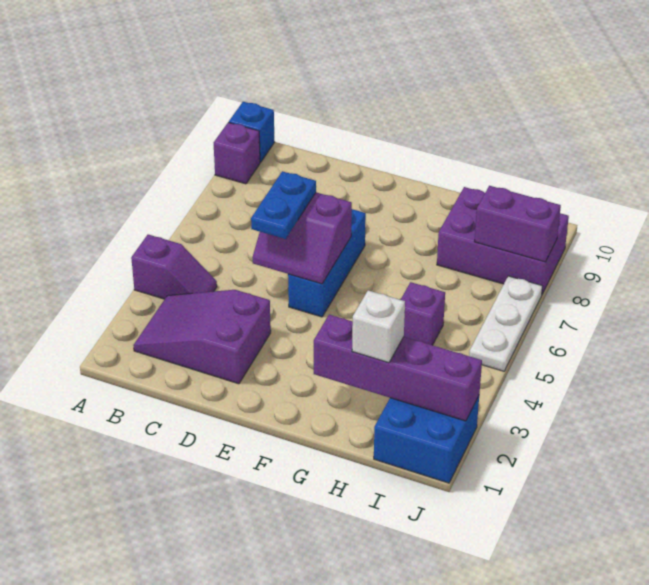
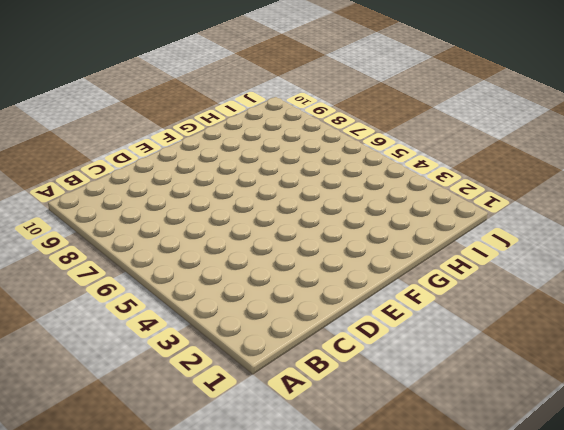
none -> purple 1x2 slope [131,235,217,299]
none -> purple 1x1 brick [214,122,260,184]
none -> blue 1x1 brick [229,102,275,162]

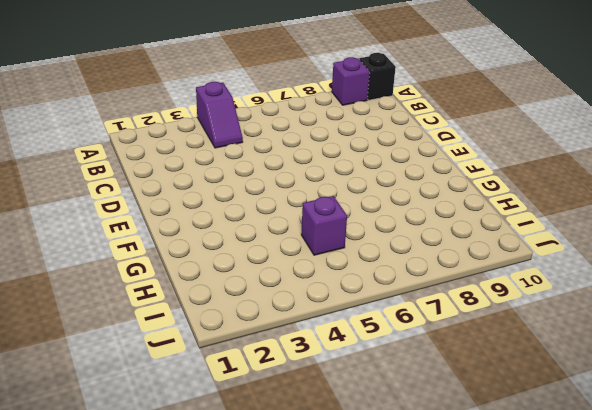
black 1x1 brick [359,53,396,100] -> blue 1x1 brick [229,102,275,162]
none -> purple 2x3 slope [133,290,271,384]
none -> blue 1x3 brick [288,209,366,317]
none -> purple 2x3 brick [437,187,569,294]

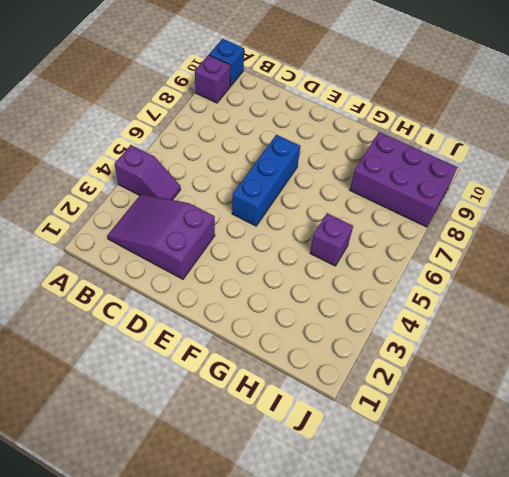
none -> blue 2x2 brick [374,396,479,483]
none -> white 1x3 plate [469,276,542,371]
none -> purple 2x2 slope [252,192,352,284]

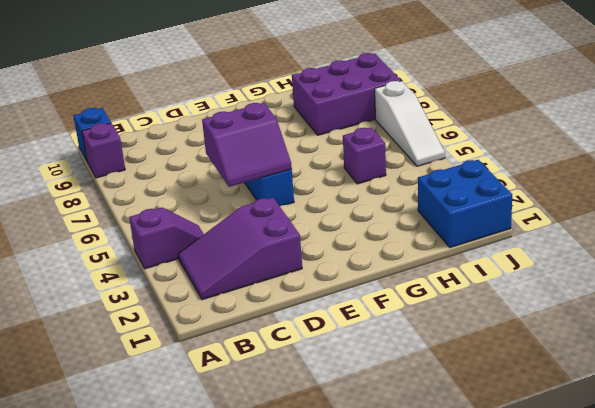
white 1x3 slope [375,81,445,166] -> white 1x3 plate [469,276,542,371]
none -> purple 1x4 brick [314,315,482,421]
none -> purple 1x2 brick [474,186,561,262]
none -> blue 1x2 plate [251,171,316,239]

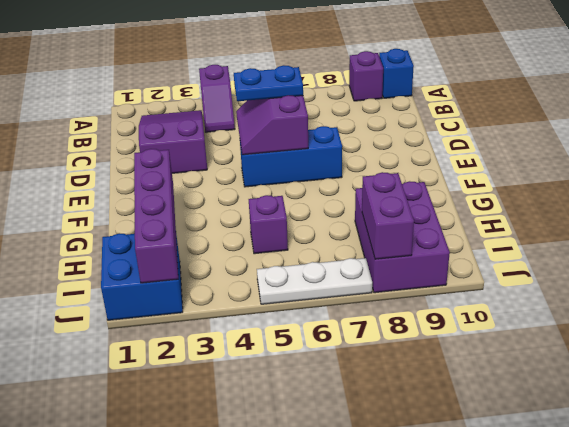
none -> white 1x1 brick [352,290,405,363]

